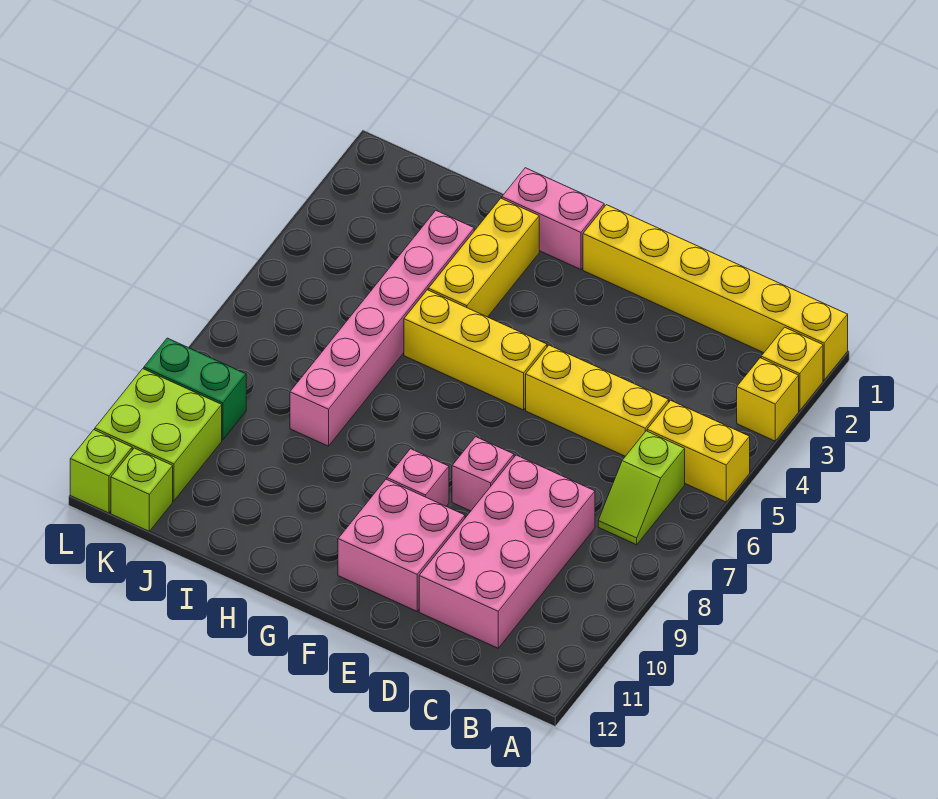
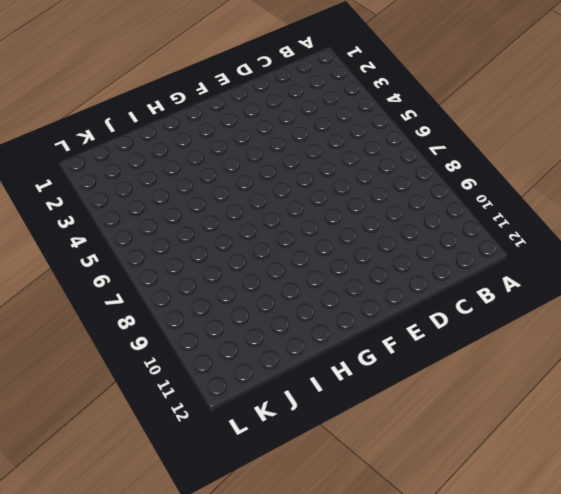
none -> yellow 1x6 brick [583,205,848,380]
none -> yellow 1x1 brick [761,327,823,411]
none -> yellow 1x1 brick [737,358,799,441]

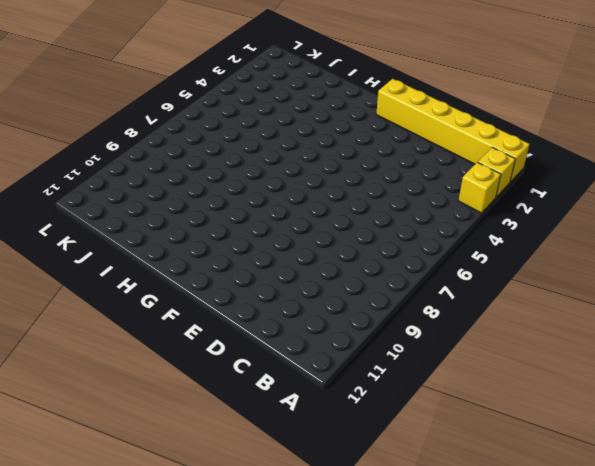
none -> yellow 1x2 brick [647,400,750,502]
none -> lime 1x2 slope [598,431,685,545]
none -> yellow 1x3 brick [526,345,669,456]

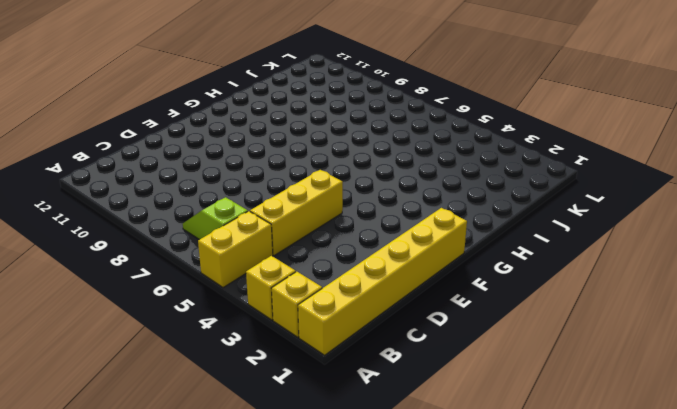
none -> pink 2x4 brick [419,455,595,648]
none -> pink 1x1 brick [452,437,514,511]
none -> pink 2x2 brick [338,479,465,611]

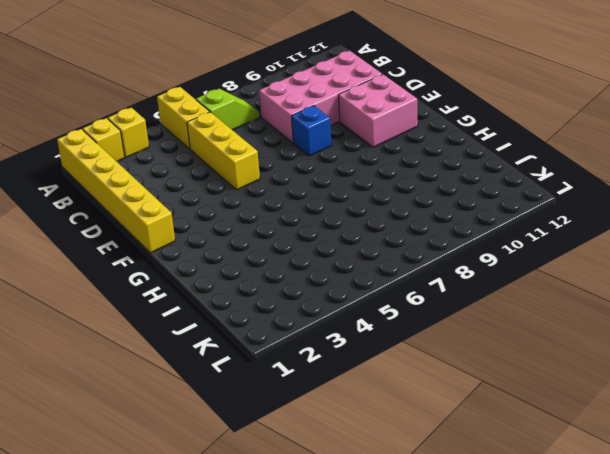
blue 1x1 brick [292,106,332,156] -> pink 1x1 brick [452,437,514,511]
none -> yellow 1x3 brick [404,290,547,410]
none -> pink 1x1 brick [387,449,449,506]
none -> pink 1x2 brick [502,168,604,269]

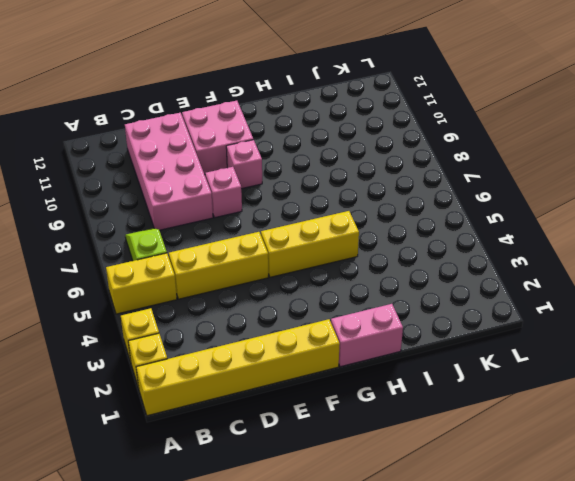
none -> yellow 1x3 brick [428,199,539,317]
none -> pink 1x6 brick [290,211,474,446]
none -> green 1x2 brick [144,338,246,440]

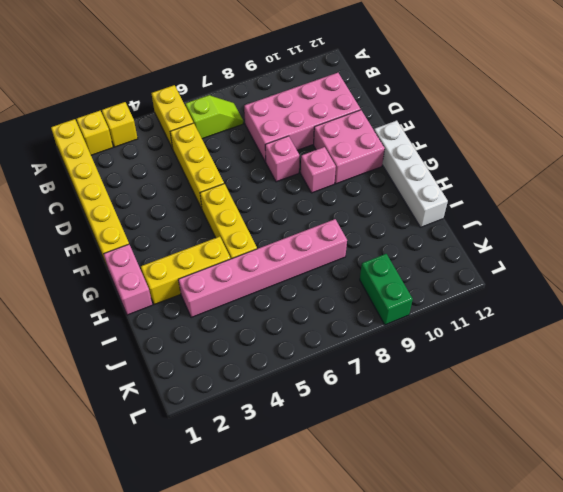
white 1x4 brick [374,121,448,227] -> none
none -> lime 2x2 brick [95,369,222,501]
none -> lime 1x1 brick [111,448,173,531]
none -> lime 1x1 brick [70,430,132,513]

